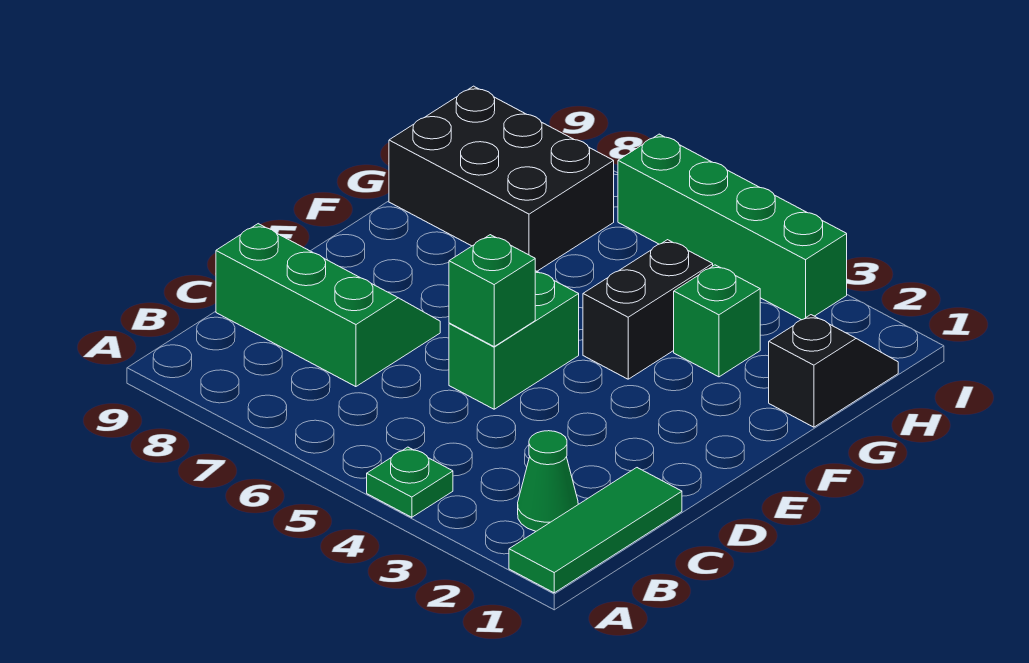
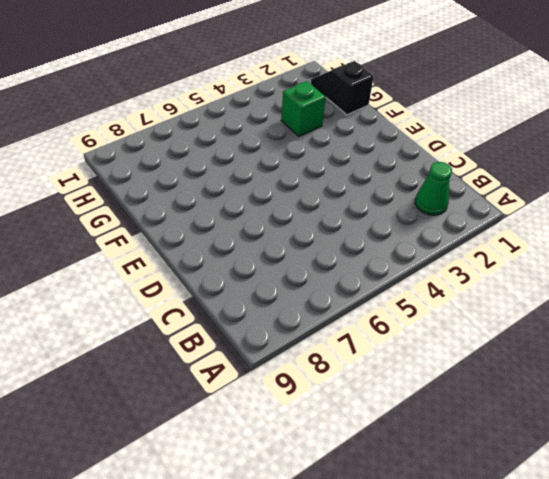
none -> green 1x3 tile [509,468,682,593]
none -> green 1x1 plate [367,447,453,517]

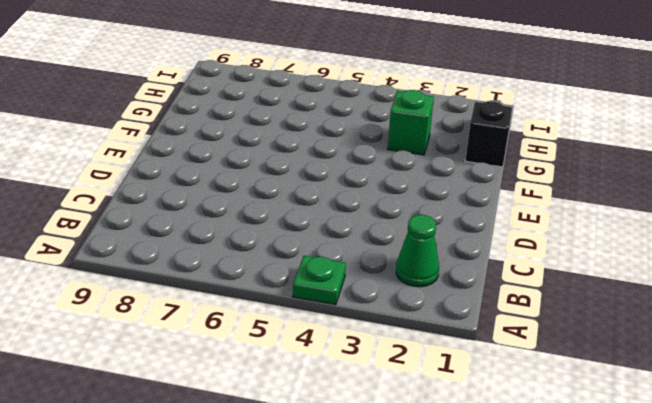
none -> green 1x3 tile [509,468,682,593]
none -> green 2x3 slope [216,224,440,387]

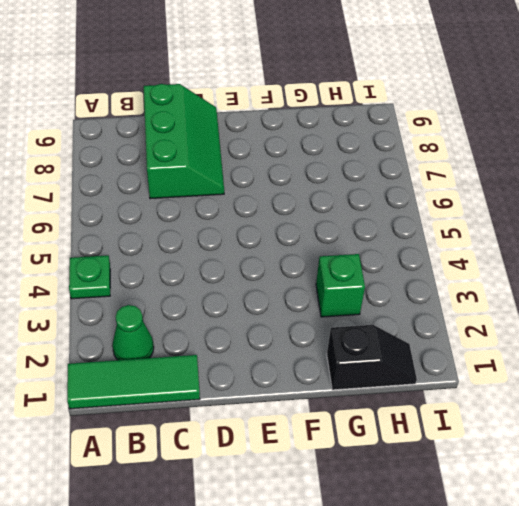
none -> green 1x2 brick [449,271,579,409]
none -> black 1x2 brick [583,240,713,379]

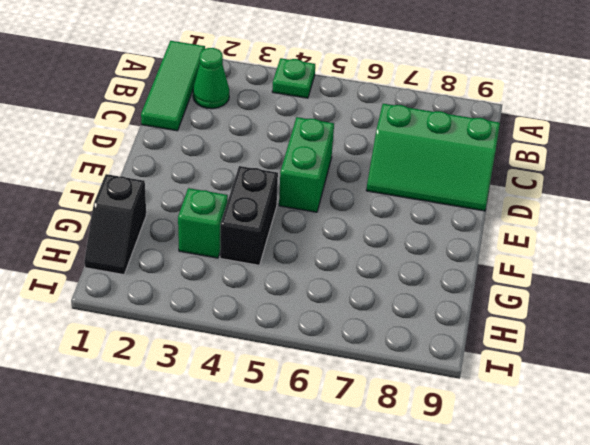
none -> black 2x3 brick [389,86,614,271]
none -> green 1x4 brick [618,134,847,320]

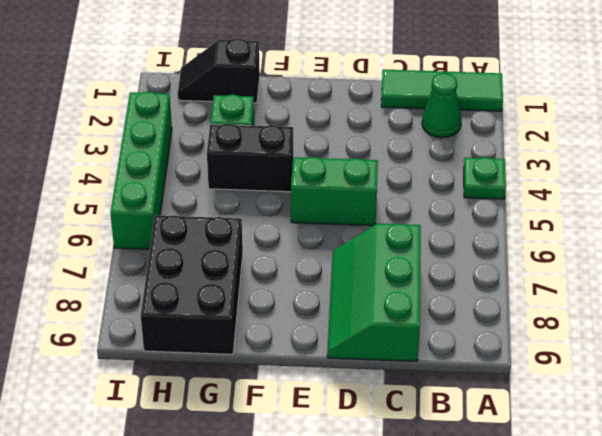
none -> green 1x1 brick [449,235,535,346]

